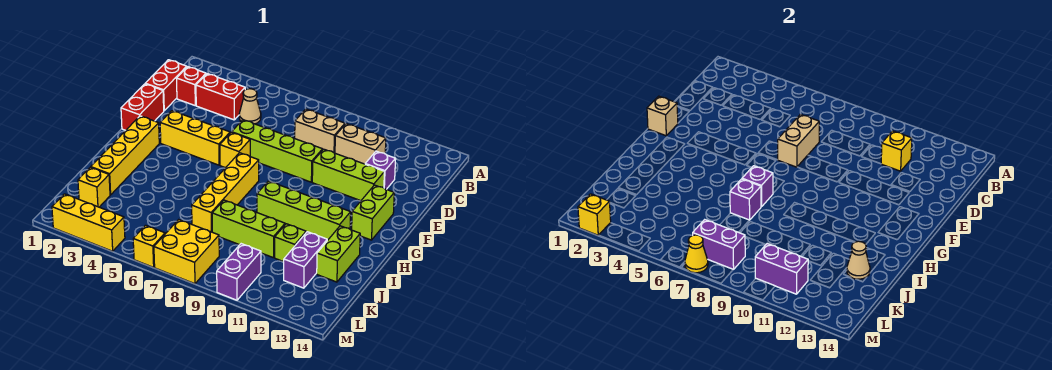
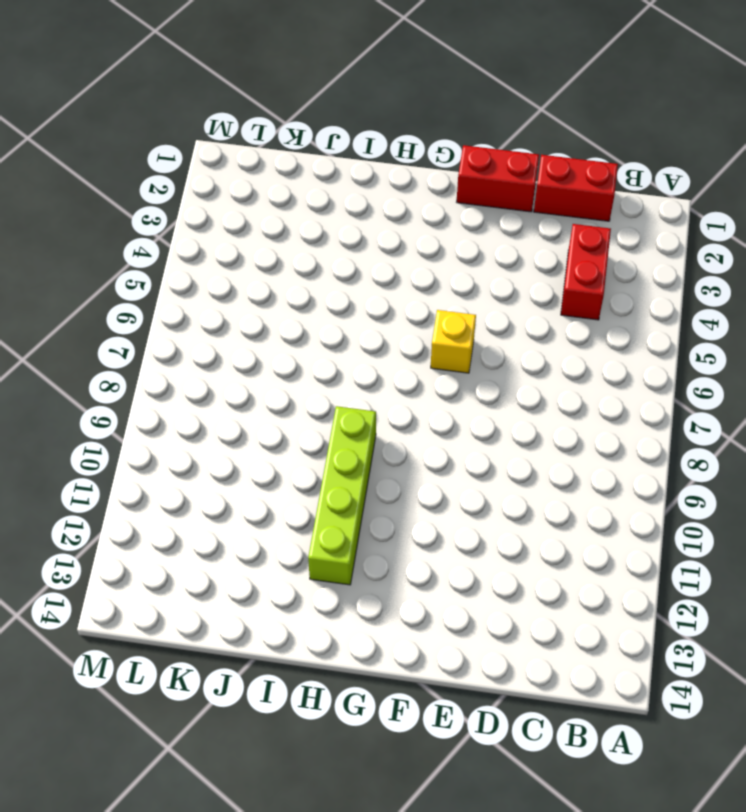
none -> red 1x1 brick [176,67,206,105]
none -> tan 1x1 cone [239,89,261,124]
none -> tan 1x2 brick [295,109,345,153]
none -> tan 1x2 brick [335,124,386,164]

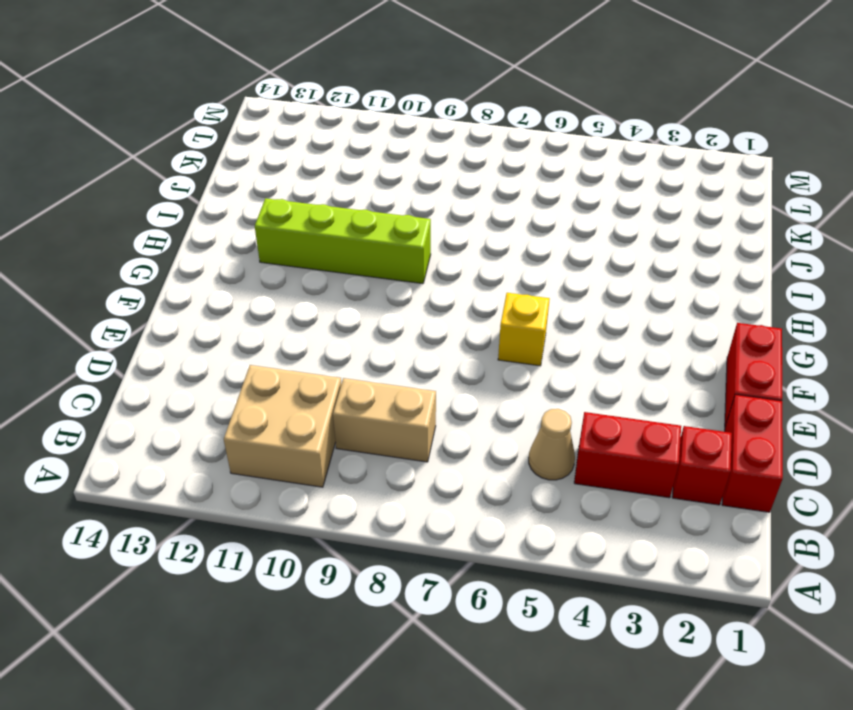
tan 2x2 brick [224,365,341,487] -> tan 1x2 brick [335,124,386,164]
none -> purple 1x1 brick [366,151,396,189]
none -> lime 1x4 brick [232,120,323,182]
none -> lime 1x3 brick [312,149,384,201]
none -> yellow 1x3 brick [160,111,230,165]

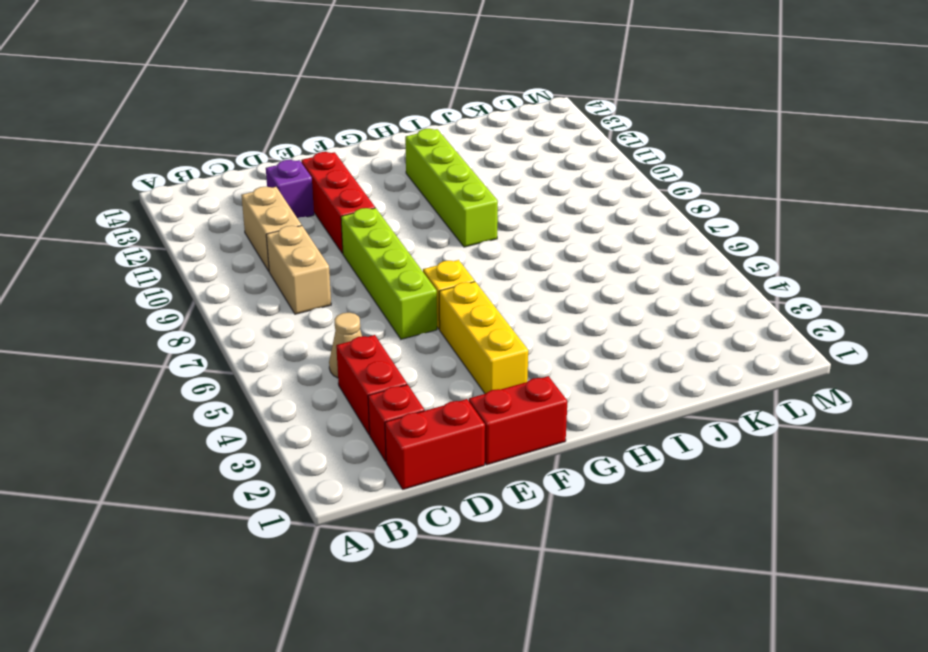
red 1x3 brick [301,152,375,254] -> lime 1x3 brick [312,149,384,201]
none -> lime 1x2 brick [352,185,394,240]
none -> yellow 1x4 brick [91,116,159,195]
none -> yellow 1x4 brick [192,153,259,232]
none -> lime 1x2 brick [317,226,360,282]

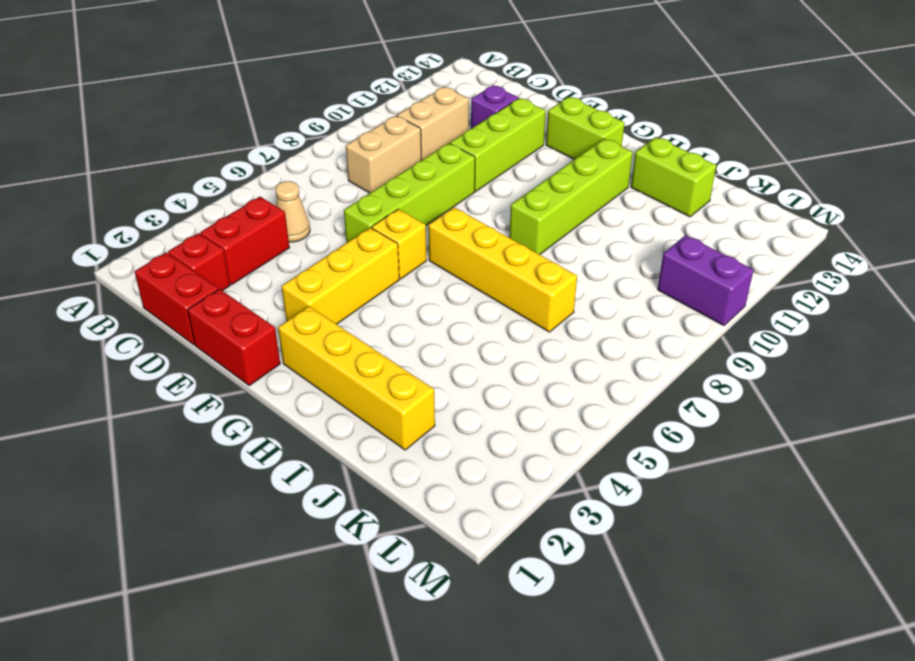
none -> lime 1x3 brick [212,200,285,258]
none -> lime 1x1 brick [275,224,306,262]
none -> purple 1x2 brick [284,232,327,288]
none -> yellow 1x1 brick [78,167,110,207]

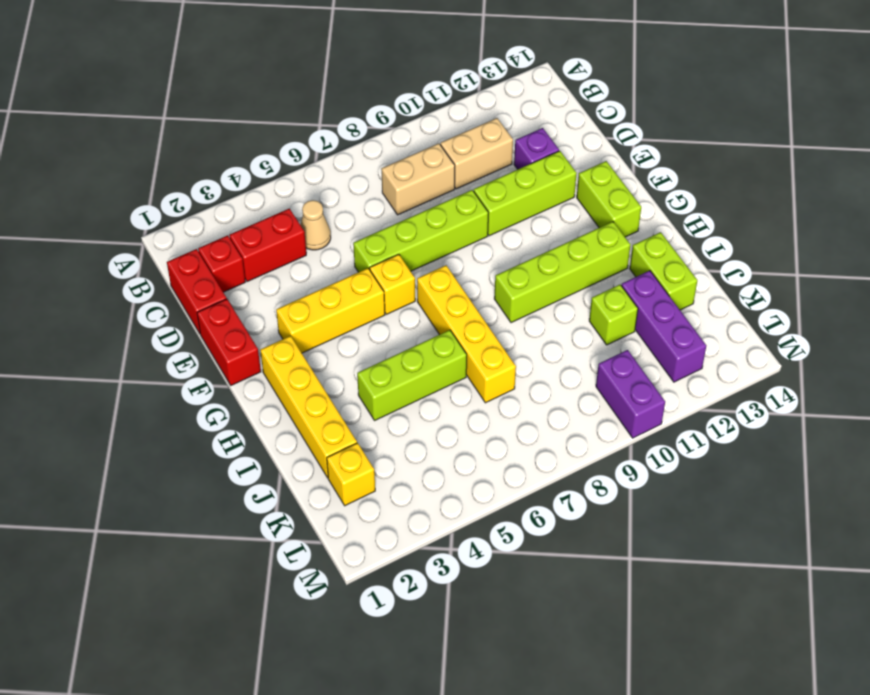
lime 1x3 brick [357,330,467,421] -> lime 1x3 brick moved to [212,200,285,258]
purple 1x3 brick [621,271,706,382] -> purple 1x2 brick [284,232,327,288]
none -> yellow 2x2 brick [154,220,219,284]
none -> yellow 1x3 brick [52,194,125,251]
none -> yellow 1x1 brick [133,225,165,267]
none -> yellow 1x1 brick [881,131,912,171]

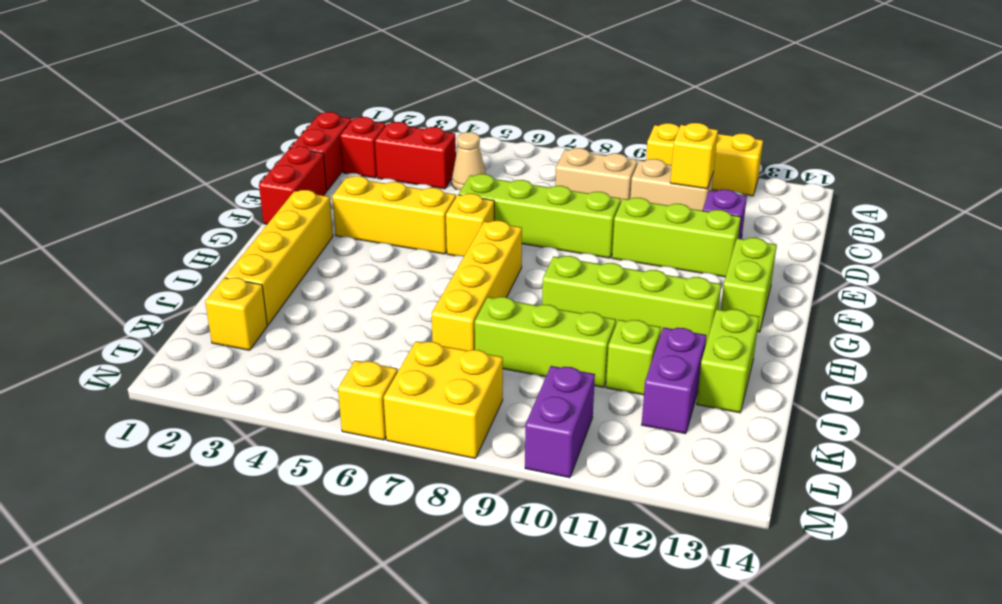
yellow 1x3 brick [646,123,763,196] -> yellow 1x3 brick moved to [52,194,125,251]
none -> tan 1x2 brick [778,114,819,167]
none -> tan 1x1 brick [647,96,678,136]
none -> purple 1x1 brick [742,166,773,207]
none -> purple 1x1 brick [730,179,761,220]

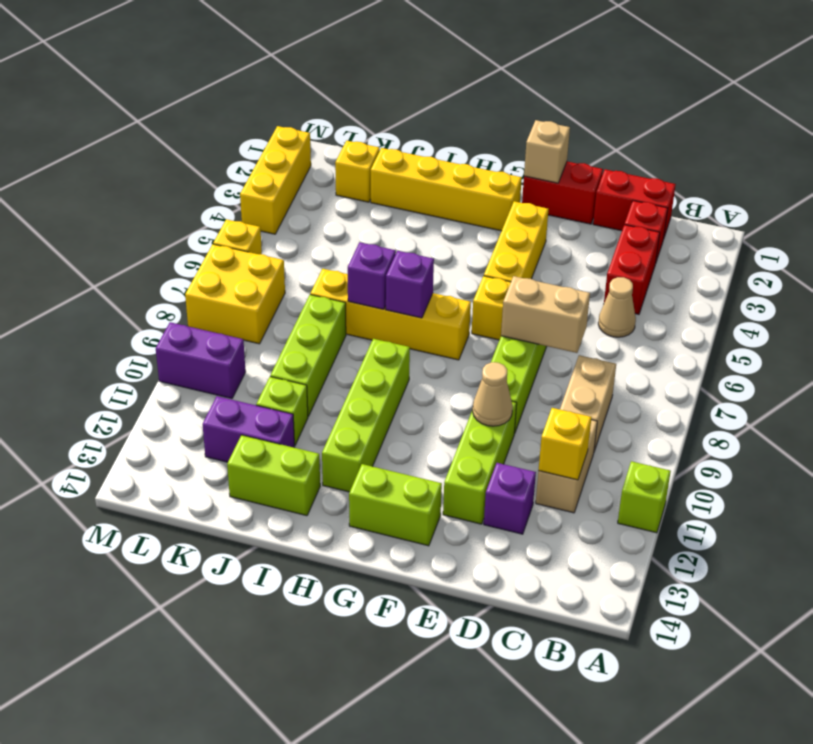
lime 1x1 brick [618,461,671,533] -> none
tan 1x1 cone [473,362,513,426] -> tan 1x1 cone moved to [847,241,870,279]
none -> purple 1x2 brick [693,220,745,269]
none -> purple 1x2 brick [755,244,808,294]
none -> yellow 1x1 brick [578,194,611,235]
none -> yellow 1x1 cone [685,235,708,273]

